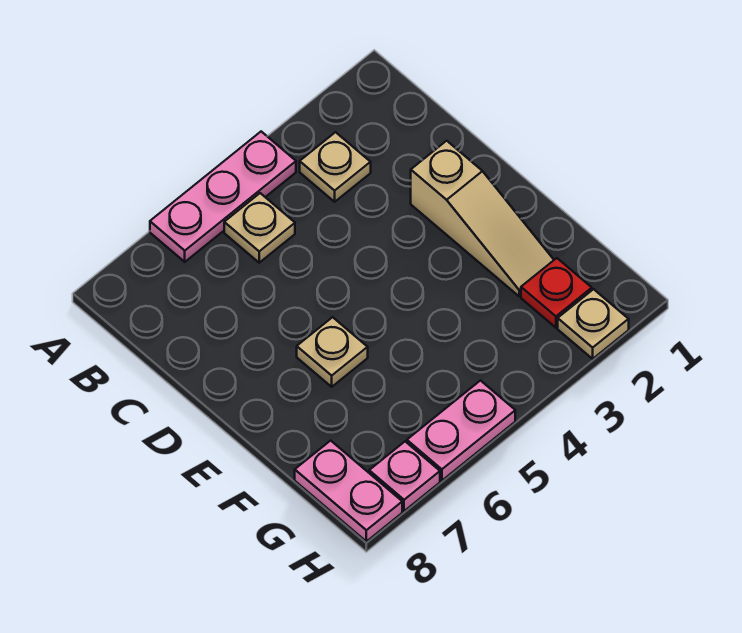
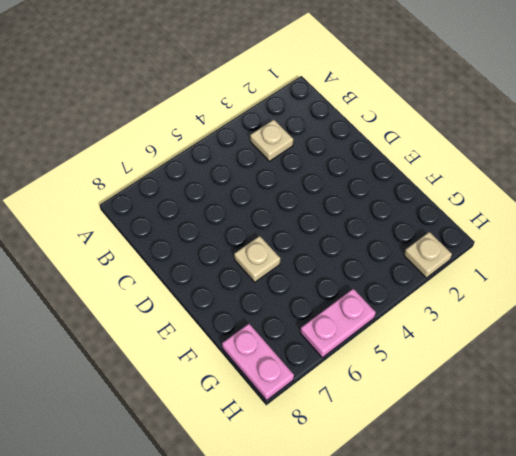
none -> pink 1x3 plate [150,132,296,262]
none -> tan 1x1 plate [224,193,295,263]

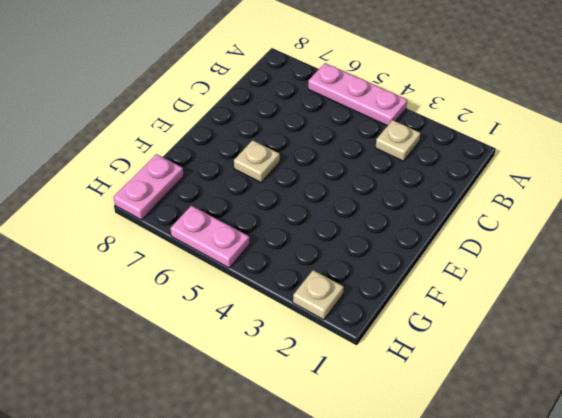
none -> tan 1x1 plate [224,193,295,263]
none -> tan 1x3 slope [411,141,554,296]

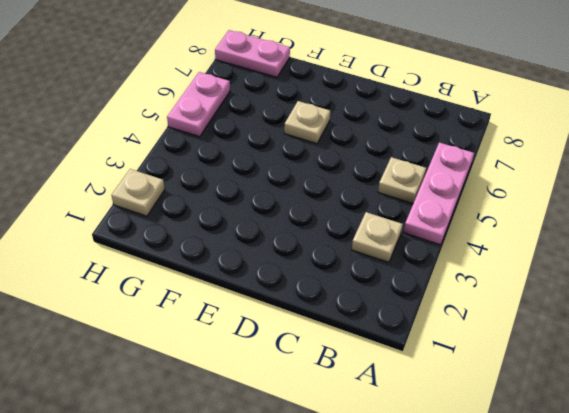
none -> tan 1x3 slope [411,141,554,296]
none -> red 1x1 plate [521,258,592,328]

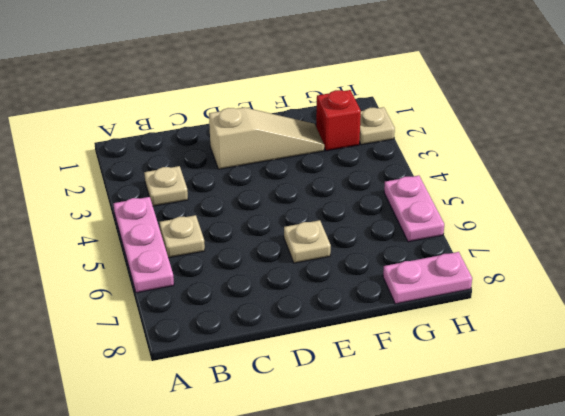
red 1x1 brick [316,90,361,151] -> red 1x1 plate [521,258,592,328]
none -> pink 1x1 plate [369,442,440,511]

